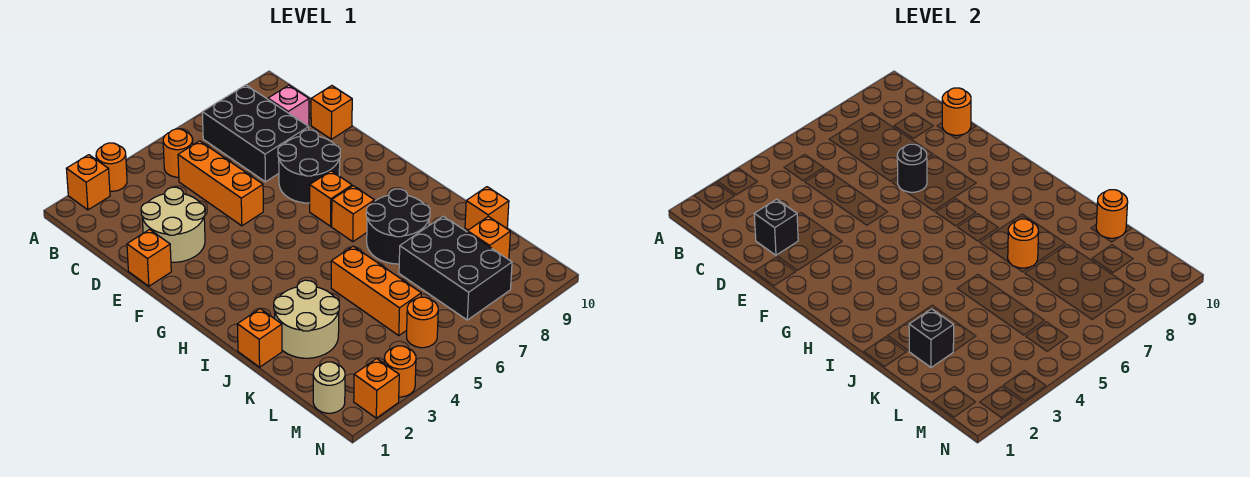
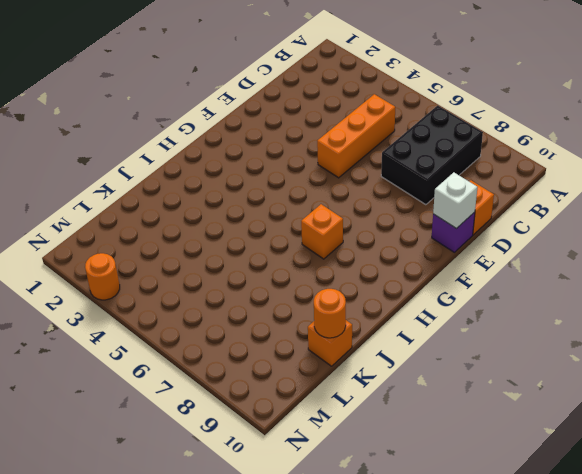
purple 1x1 brick [432,212,475,252] -> none
white 1x1 brick [433,172,477,229] -> none
none -> orange 1x1 brick [66,155,110,210]
none -> orange 1x1 round brick [96,143,127,191]
none -> orange 1x1 round brick [163,129,193,177]

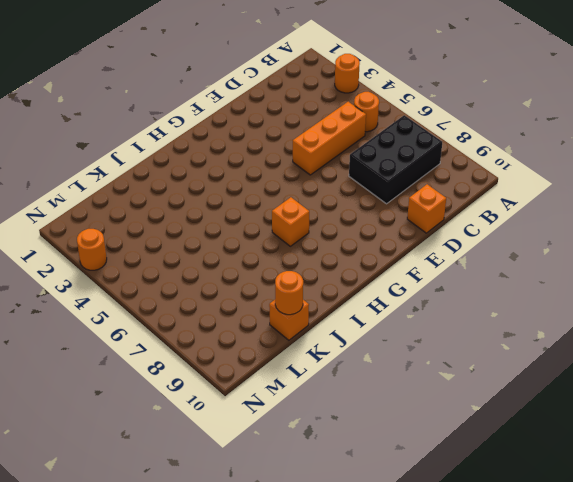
none -> orange 1x1 brick [66,155,110,210]
none -> pink 1x1 brick [268,85,309,126]
none -> tan 2x2 round brick [141,187,205,262]

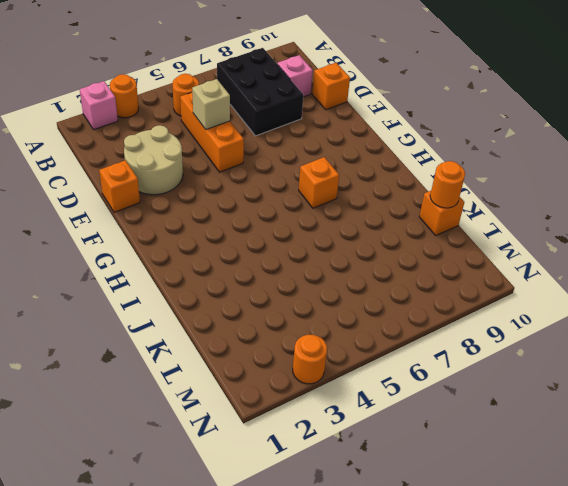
pink 1x1 brick [80,81,118,129] -> orange 1x1 brick [66,155,110,210]
tan 1x1 brick [192,79,230,129] -> none
none -> black 2x2 round brick [278,130,340,203]
none -> orange 1x1 brick [310,171,352,226]
none -> black 2x2 round brick [366,189,430,264]

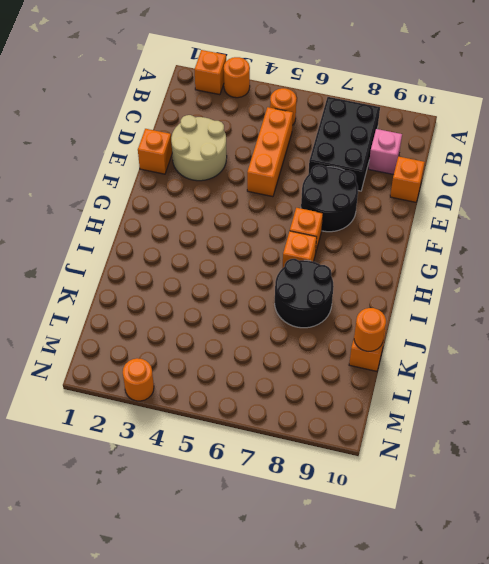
none -> orange 1x1 brick [237,309,282,367]
none -> tan 2x2 round brick [274,280,339,358]
none -> orange 1x3 brick [331,246,421,336]

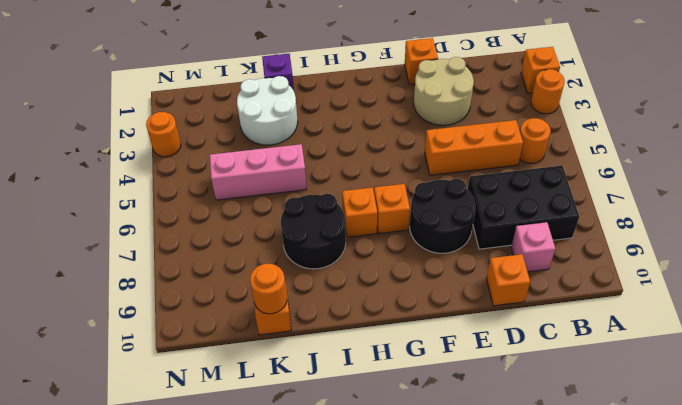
purple 1x1 brick [262,54,294,91] -> orange 1x1 brick [237,309,282,367]
white 2x2 round brick [237,76,298,145] -> tan 2x2 round brick [274,280,339,358]
pink 1x3 brick [210,144,307,200] -> orange 1x3 brick [331,246,421,336]
none -> black 2x3 brick [399,216,512,320]
none -> orange 1x1 brick [467,217,510,259]
none -> tan 1x1 round brick [313,362,345,413]

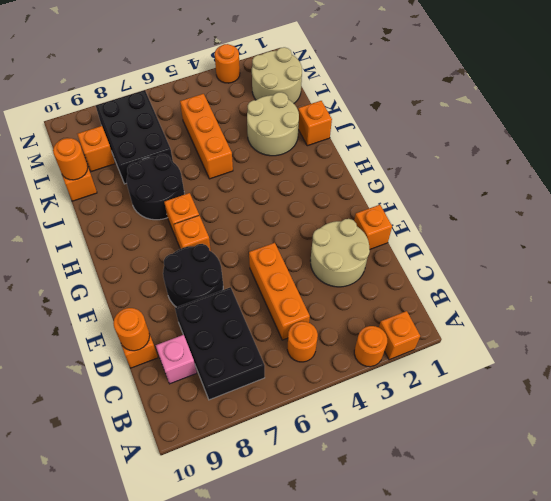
tan 2x2 round brick [252,47,302,103] -> tan 1x1 round brick [313,362,345,413]
none -> orange 1x1 round brick [407,297,438,348]
none -> orange 1x1 brick [354,359,399,418]
none -> black 1x1 brick [754,199,798,255]

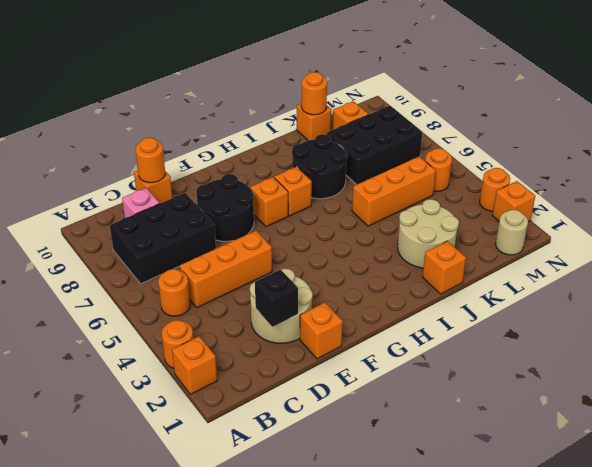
none -> black 1x1 round brick [897,144,927,192]
none -> orange 1x1 round brick [1008,219,1038,268]
none -> black 1x1 brick [909,309,954,367]

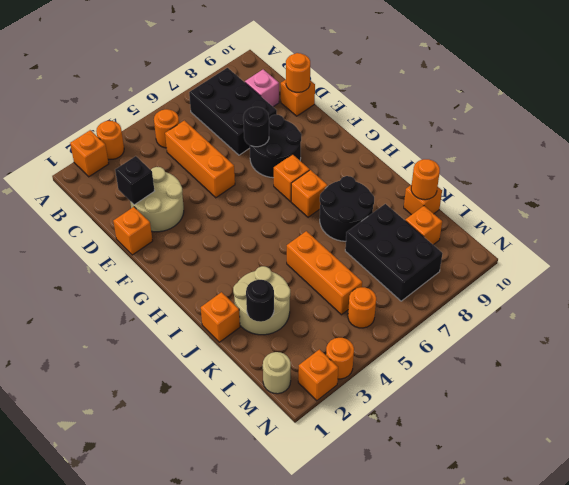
black 1x1 round brick [246,280,274,322] -> black 1x1 brick [909,309,954,367]
none -> orange 1x1 round brick [1008,219,1038,268]

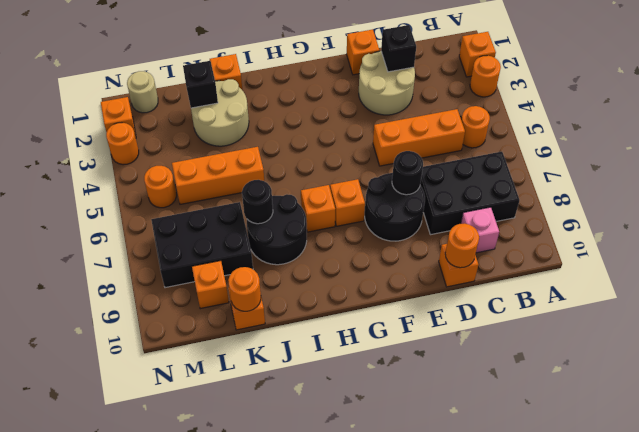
black 1x1 round brick [242,180,273,224] -> orange 1x1 round brick [1008,219,1038,268]

